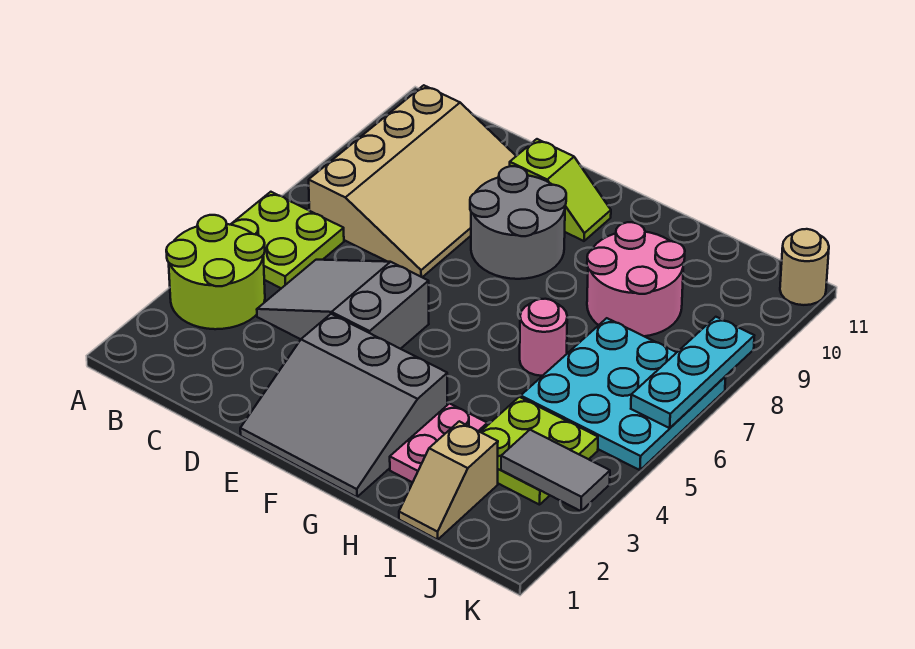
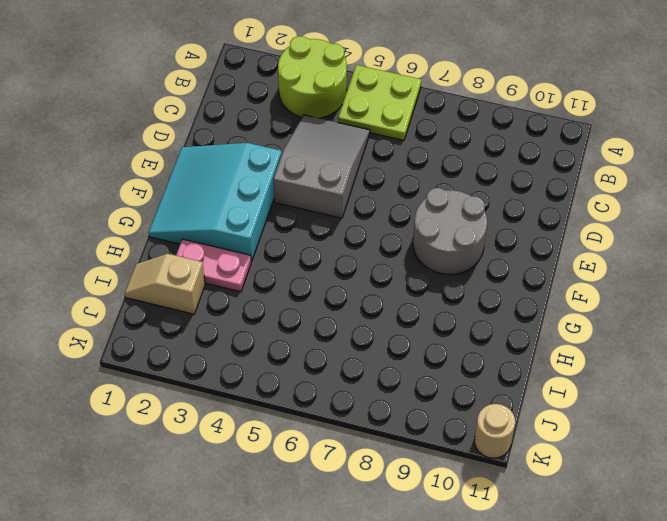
cyan 3x3 slope [148,143,282,261] -> grey 3x3 slope [240,314,447,497]
none -> tan 3x4 slope [309,85,516,277]
none -> lime 1x2 slope [510,139,611,241]
none -> pink 1x1 round brick [520,299,567,376]

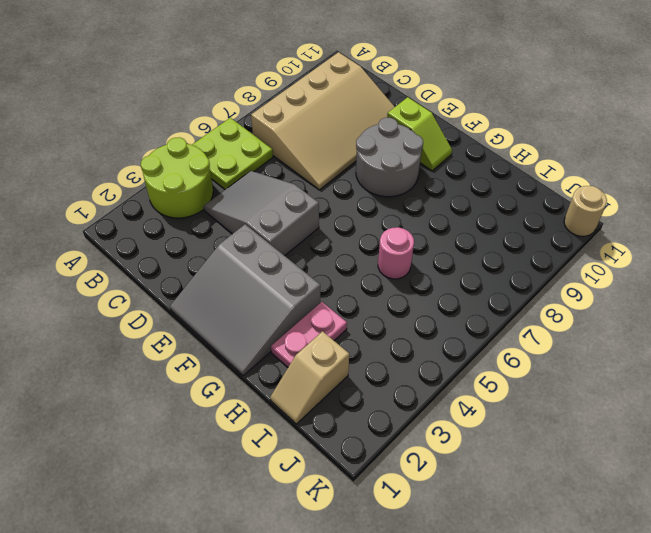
none -> pink 2x2 round brick [587,222,685,336]
none -> lime 2x2 plate [481,397,598,505]
none -> cyan 3x3 plate [521,318,726,470]

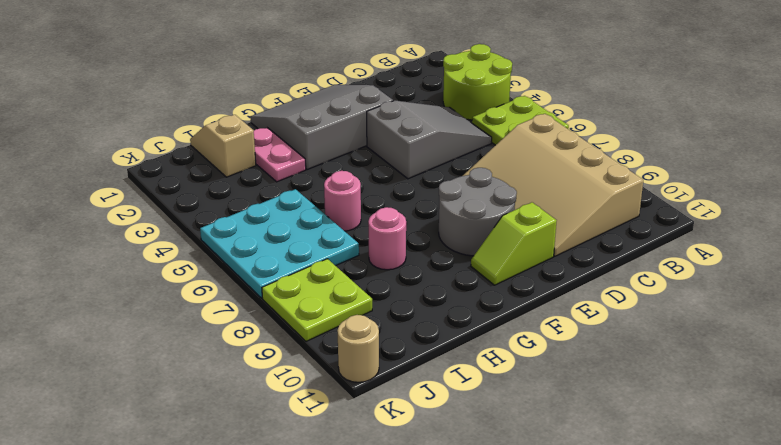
pink 1x1 round brick [368,207,406,270] -> pink 2x2 round brick [587,222,685,336]
lime 2x2 plate [262,259,372,341] -> lime 2x2 plate moved to [481,397,598,505]
none -> grey 1x2 tile [501,430,610,511]
none -> cyan 1x3 plate [631,317,754,428]

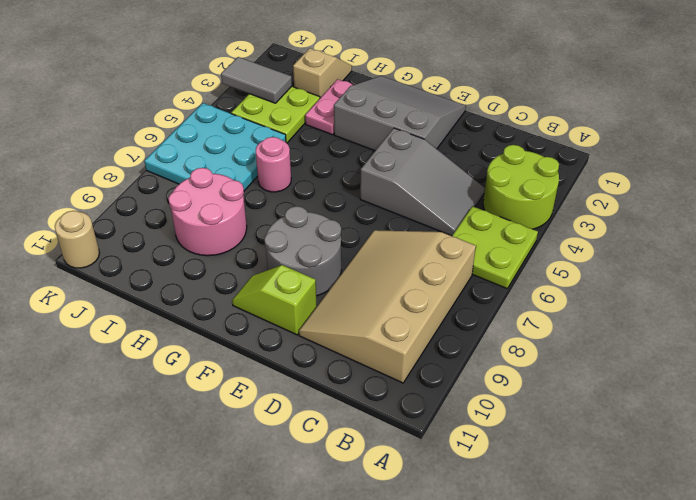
none -> cyan 1x3 plate [631,317,754,428]

